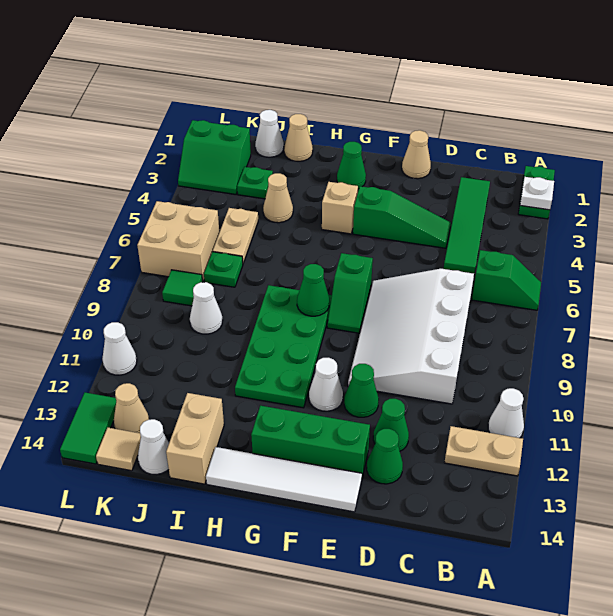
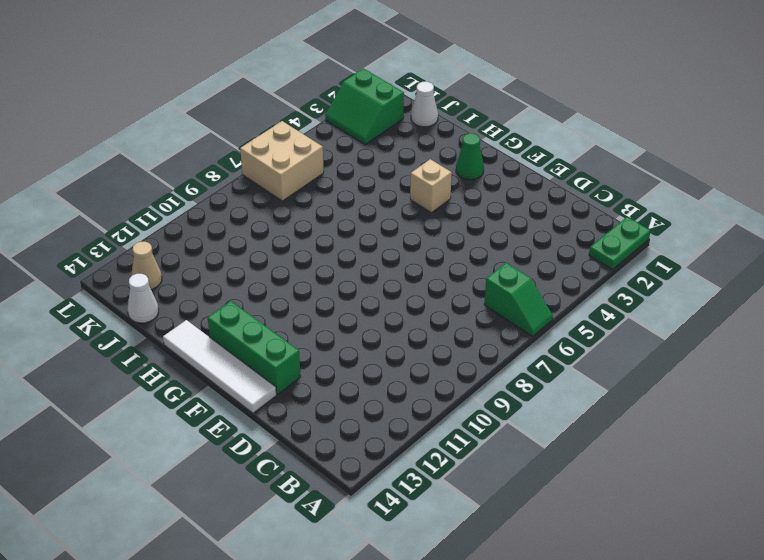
none -> white 1x1 cone [488,388,524,438]
none -> tan 1x2 plate [444,426,523,476]
none -> green 1x4 tile [444,177,490,275]
none -> white 3x4 slope [348,269,474,404]

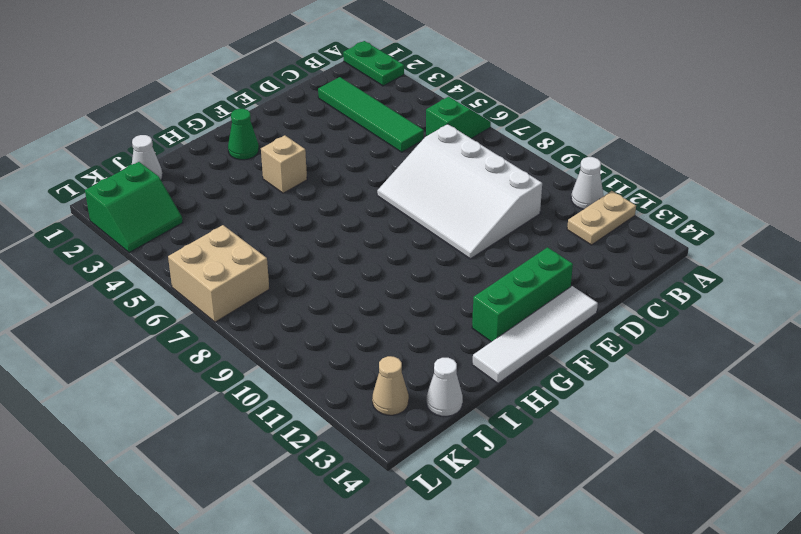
none -> green 1x3 slope [353,186,451,248]
none -> green 1x1 cone [373,399,409,451]
none -> green 1x1 cone [367,429,403,484]
none -> tan 1x1 cone [402,130,431,179]

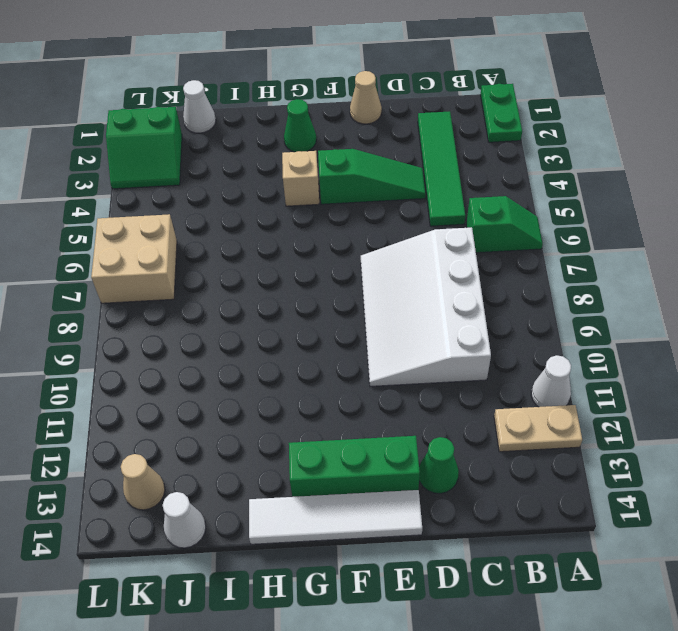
none -> green 1x1 cone [373,399,409,451]
none -> green 1x1 cone [344,364,379,417]
none -> green 1x2 slope [327,253,373,333]
none -> white 1x1 cone [309,358,343,411]

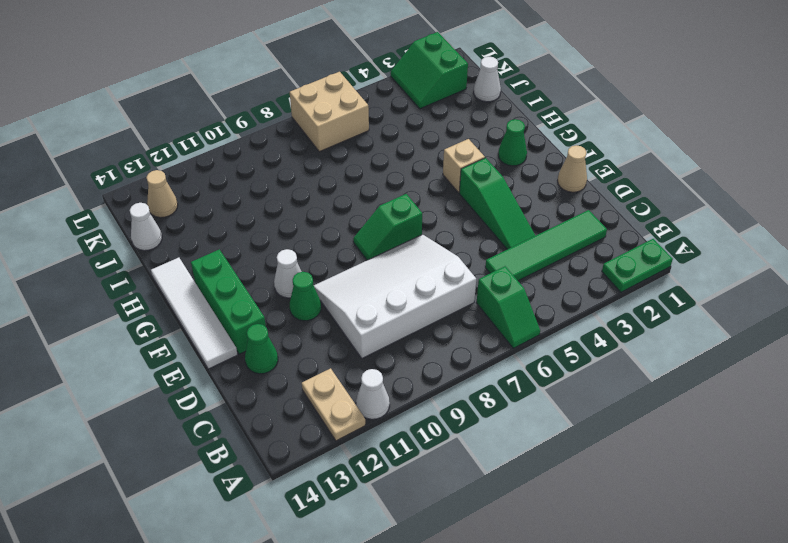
none -> green 1x1 cone [373,399,409,451]
none -> green 2x4 plate [235,285,332,408]
none -> tan 1x1 cone [284,114,313,161]
none -> tan 1x1 cone [263,173,293,223]

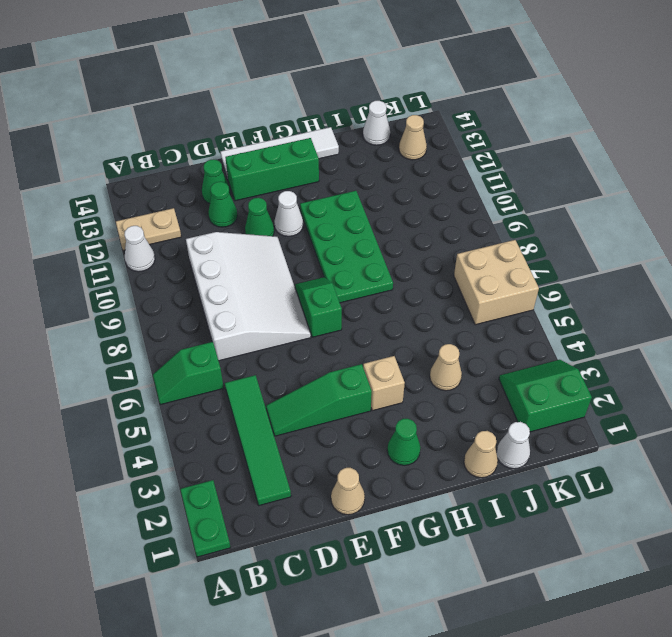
none -> tan 1x2 brick [166,393,224,484]
none -> green 1x1 plate [237,167,273,199]
none -> tan 1x2 plate [213,208,258,263]
none -> green 1x1 plate [204,252,243,287]

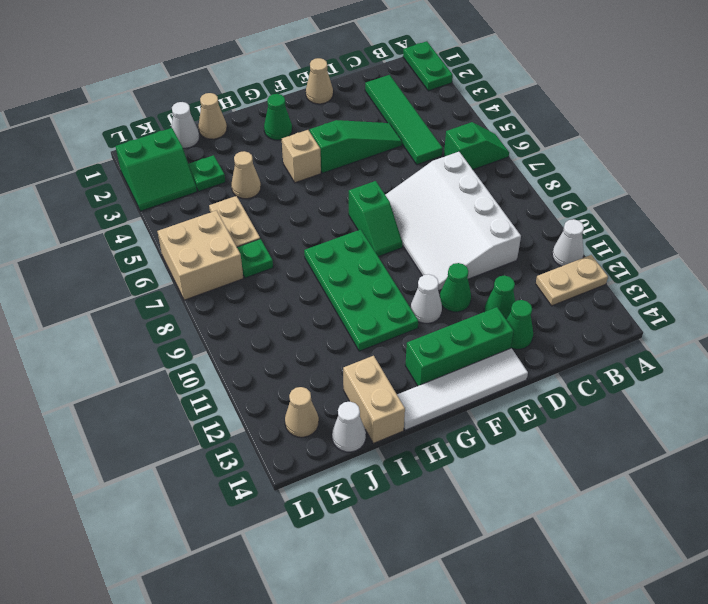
none -> white 1x1 cone [190,282,223,334]
none -> green 1x1 tile [162,270,203,306]
none -> tan 1x1 tile [96,428,141,471]
none -> white 1x1 cone [102,322,137,375]

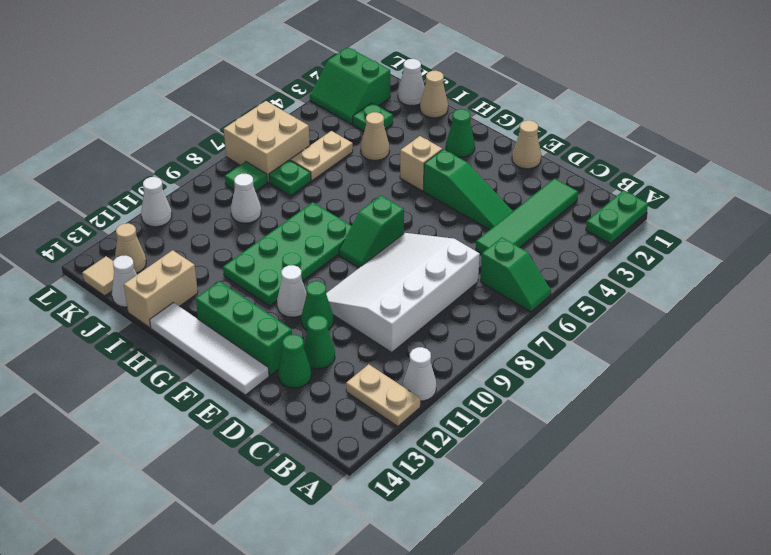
none -> green 1x2 tile [60,393,116,464]
none -> white 1x1 plate [520,177,554,210]
none -> green 1x1 cone [297,264,329,316]

